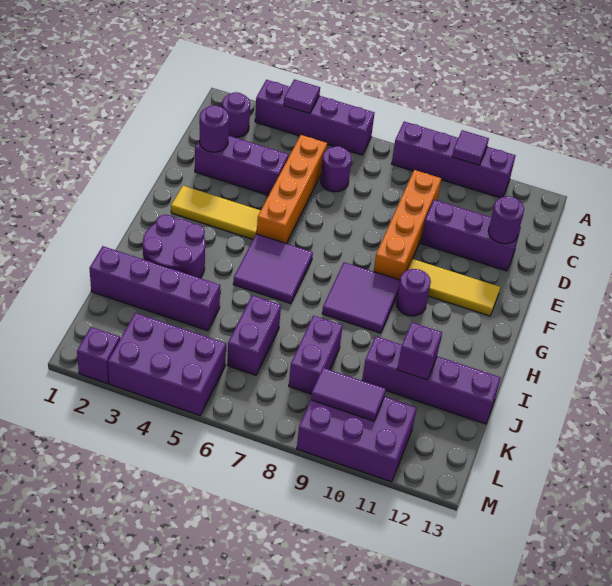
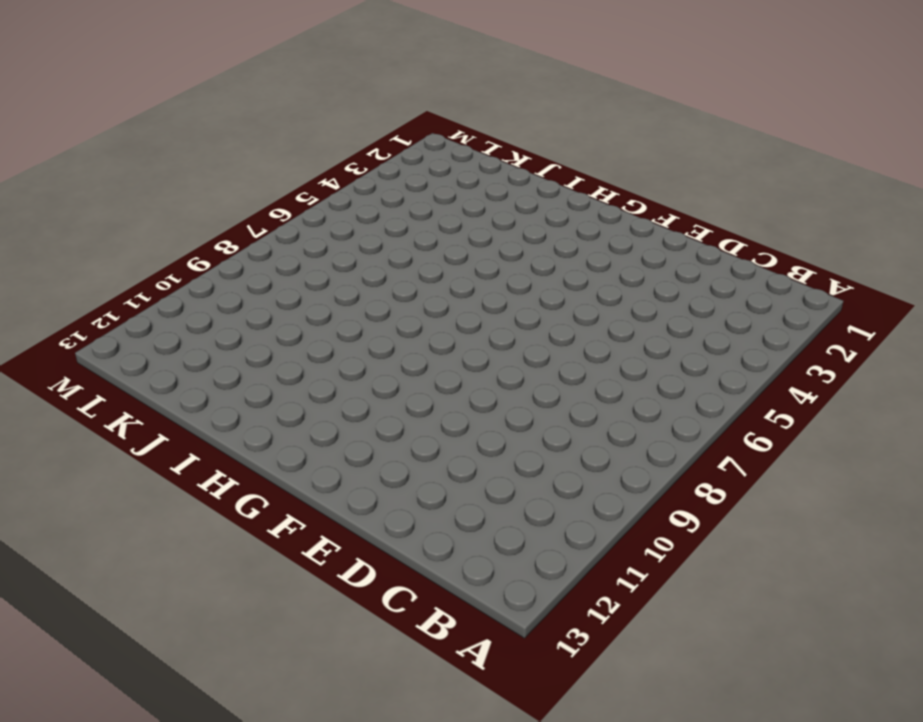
none -> purple 1x4 brick [255,80,375,155]
none -> purple 1x4 brick [392,122,516,198]
none -> purple 1x1 round brick [222,92,250,138]

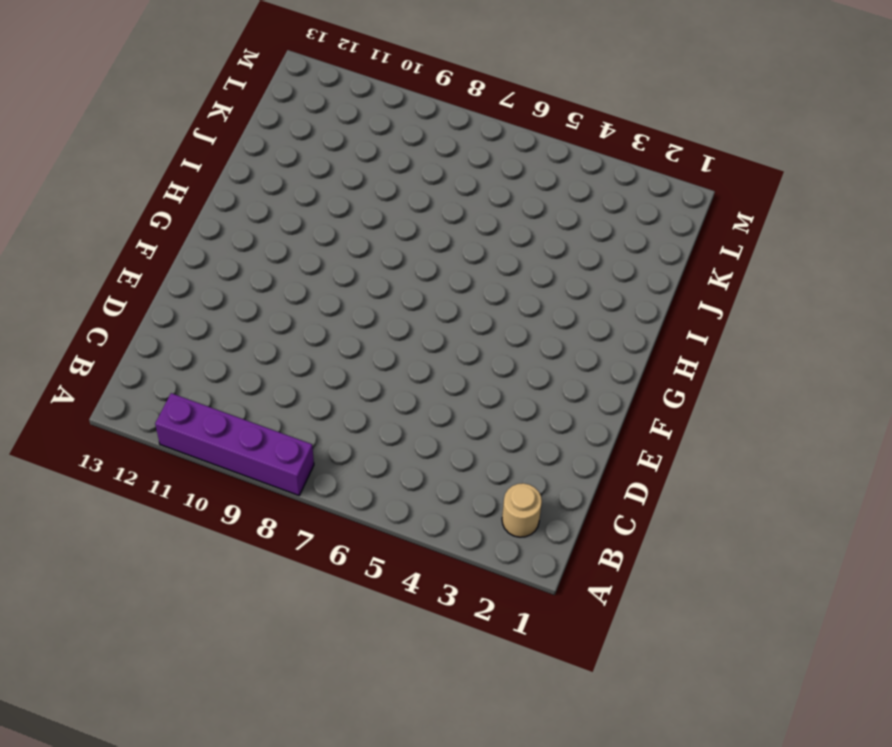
tan 1x1 round brick [502,483,542,537] -> purple 1x1 round brick [222,92,250,138]
none -> purple 1x4 brick [255,80,375,155]
none -> orange 1x4 brick [257,135,327,244]
none -> purple 1x1 round brick [321,146,352,192]

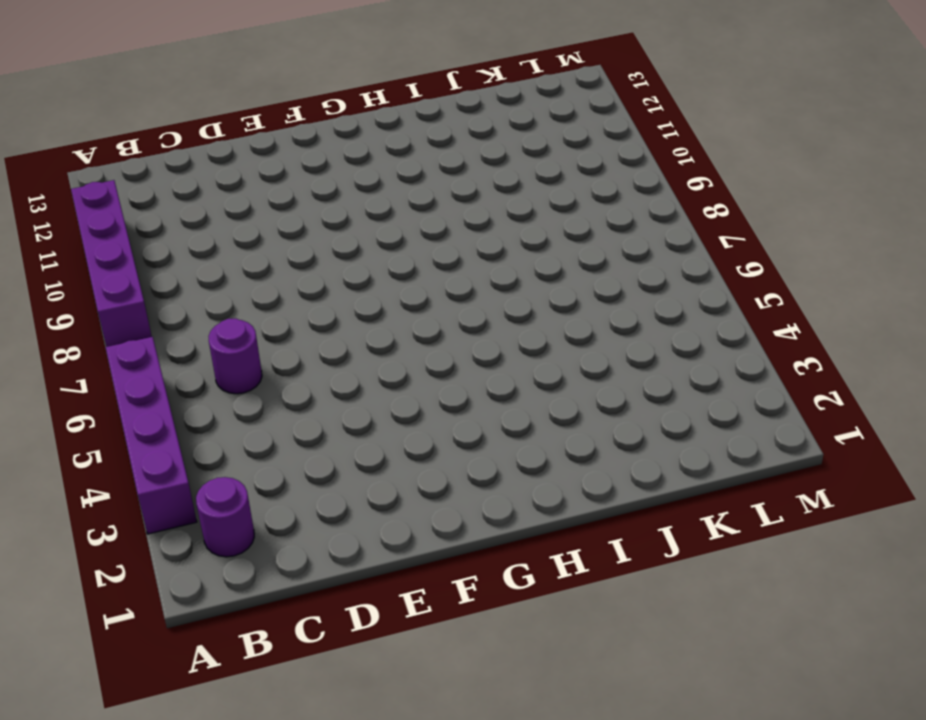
none -> orange 1x4 brick [257,135,327,244]
none -> orange 1x4 brick [374,170,441,280]
none -> purple 1x3 brick [195,135,289,195]

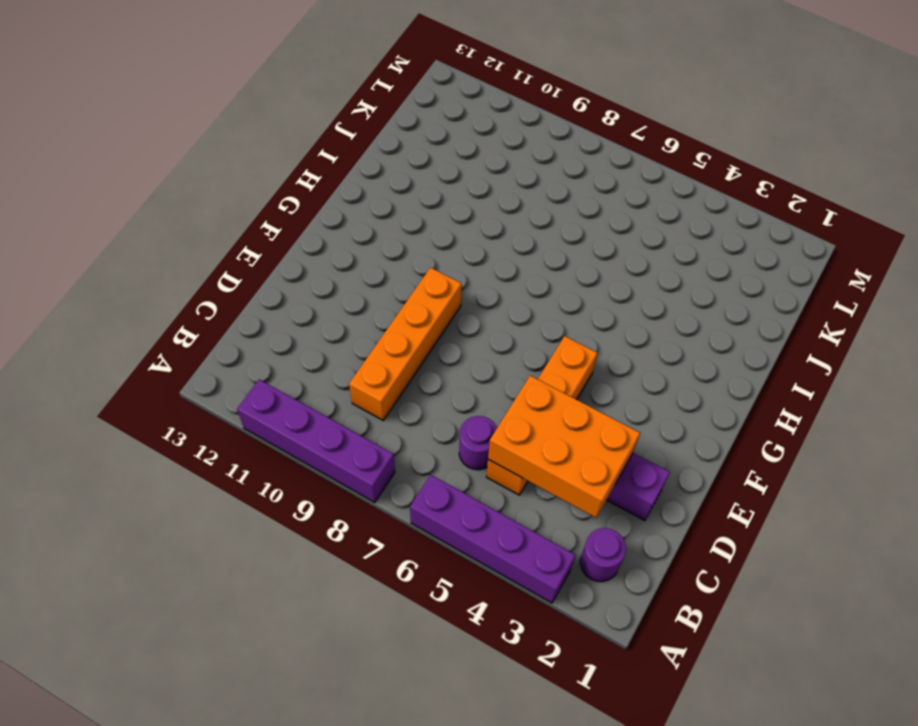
orange 2x3 brick [488,376,640,518] -> none
none -> purple 1x3 brick [421,200,521,271]
none -> yellow 1x3 tile [171,186,261,239]
none -> yellow 1x3 tile [408,259,500,316]

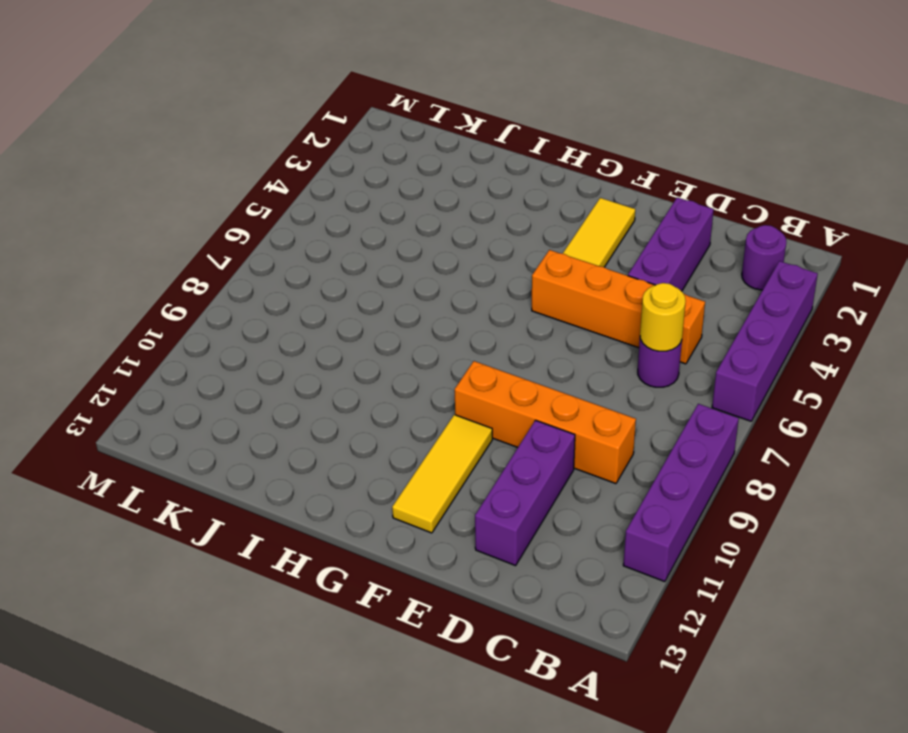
yellow 1x1 round brick [640,283,686,351] -> none
none -> purple 2x2 tile [233,234,313,304]
none -> purple 2x2 tile [322,262,400,333]
none -> purple 1x1 round brick [396,269,431,316]

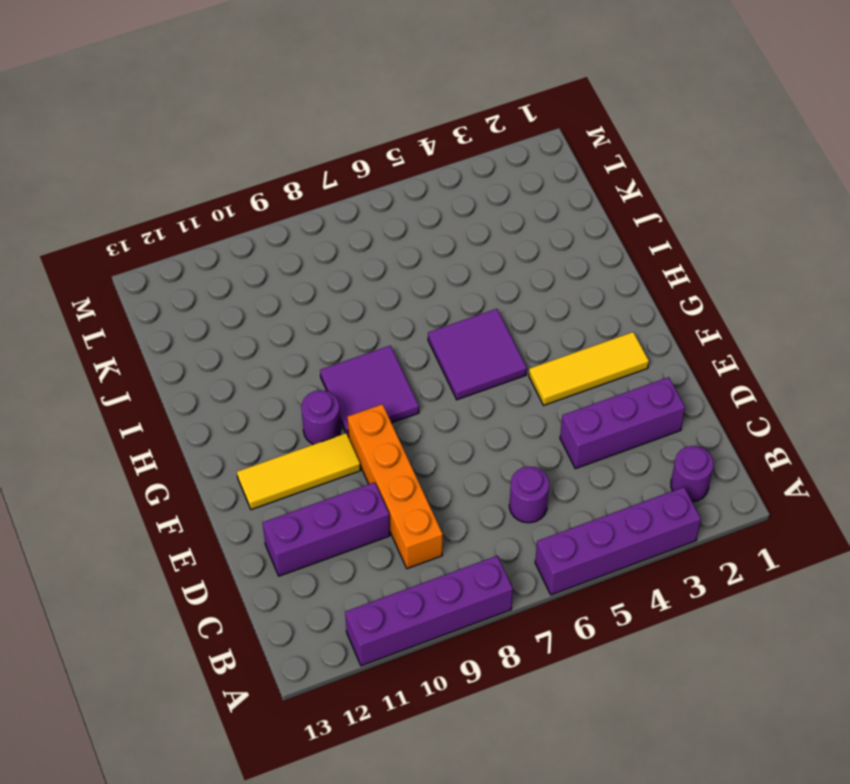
none -> orange 1x4 brick [257,135,327,244]
none -> purple 2x2 round brick [143,215,205,278]
none -> purple 1x4 brick [90,246,220,331]

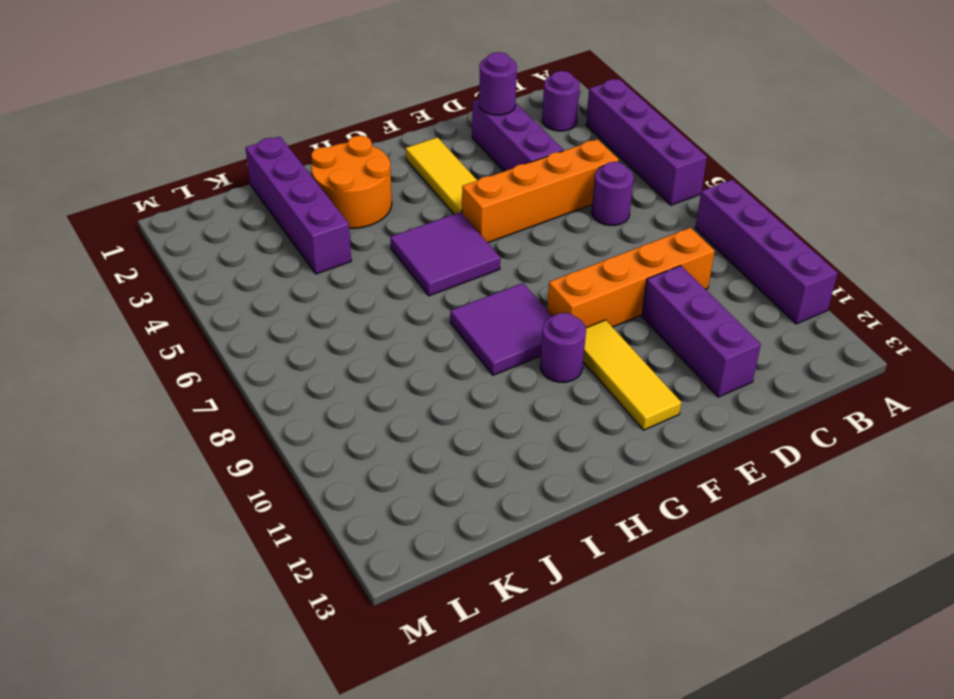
orange 2x2 round brick [311,136,392,228] -> purple 2x2 round brick [143,215,205,278]
none -> purple 1x2 brick [227,295,281,375]
none -> purple 1x2 brick [289,316,343,394]
none -> purple 1x4 brick [362,336,501,424]

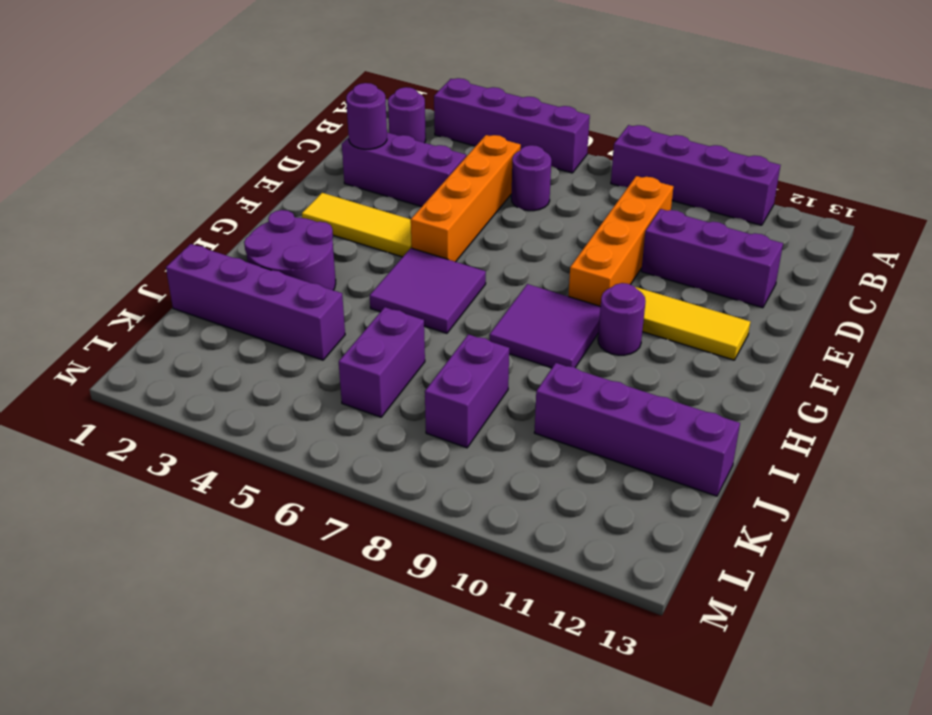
none -> purple 2x3 brick [108,313,226,416]
none -> purple 2x3 brick [297,397,417,482]
none -> purple 1x1 brick [77,327,120,384]

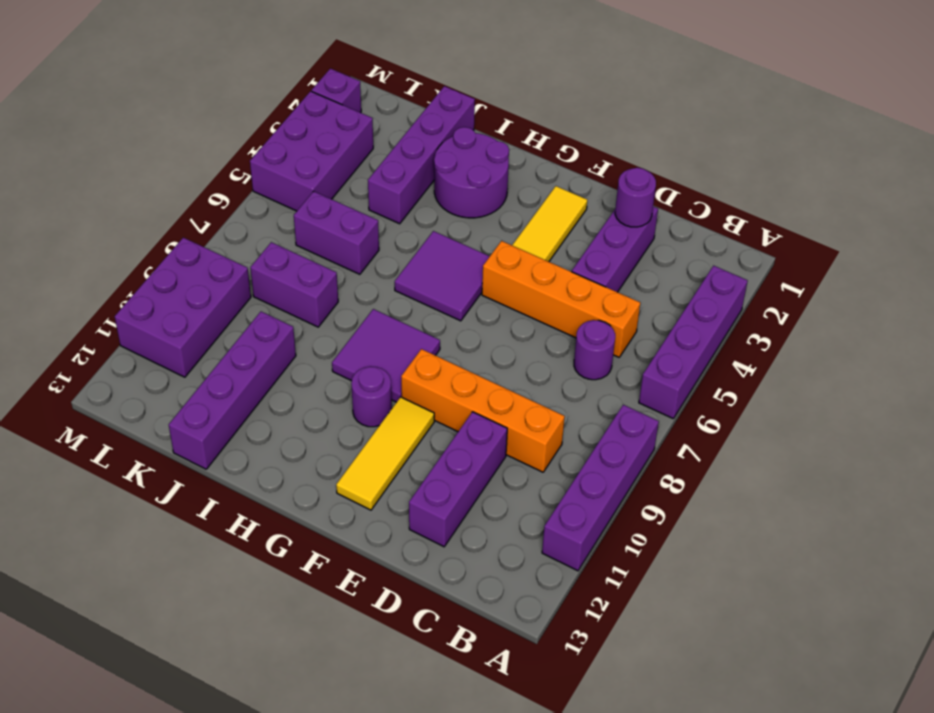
none -> purple 1x1 round brick [222,92,250,138]
none -> purple 1x1 tile [284,79,320,114]
none -> purple 1x1 tile [452,130,489,165]

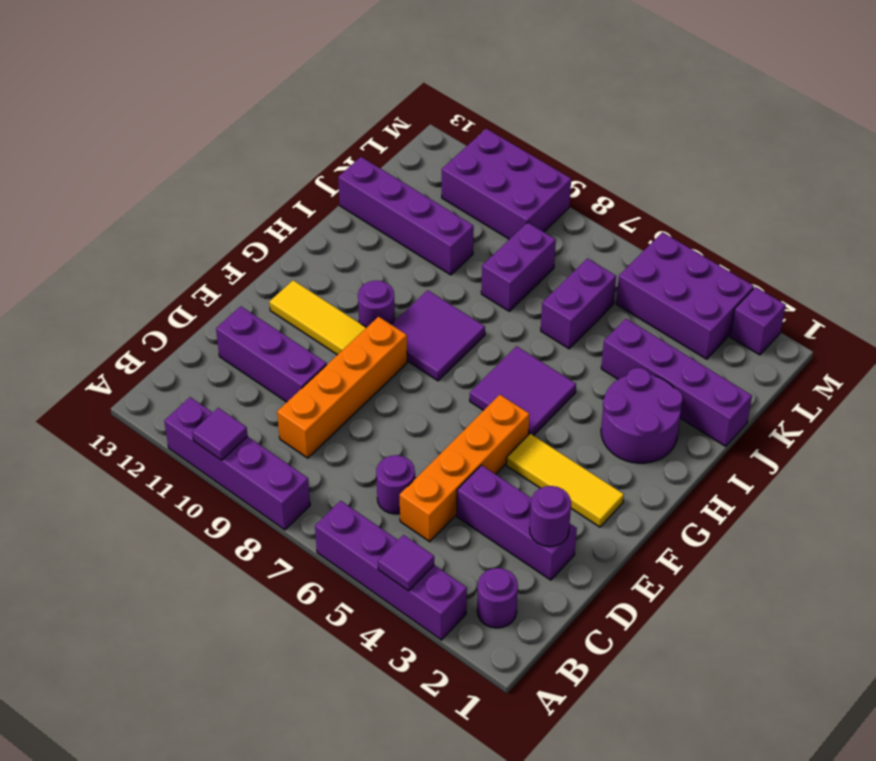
none -> purple 1x1 round brick [488,196,524,244]
none -> purple 1x1 brick [397,322,442,380]
none -> purple 1x2 tile [311,368,386,421]

